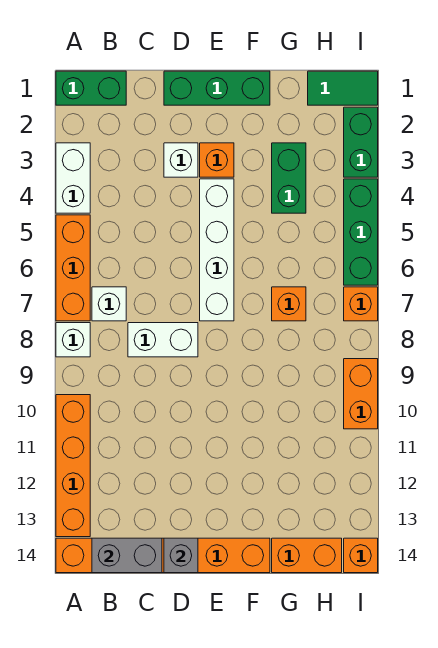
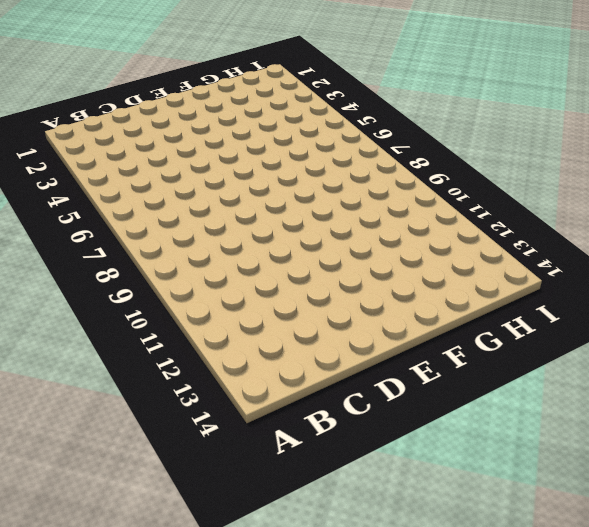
none -> green 1x2 brick [56,71,126,105]
none -> white 1x2 brick [56,143,90,213]
none -> orange 1x3 brick [56,215,90,321]

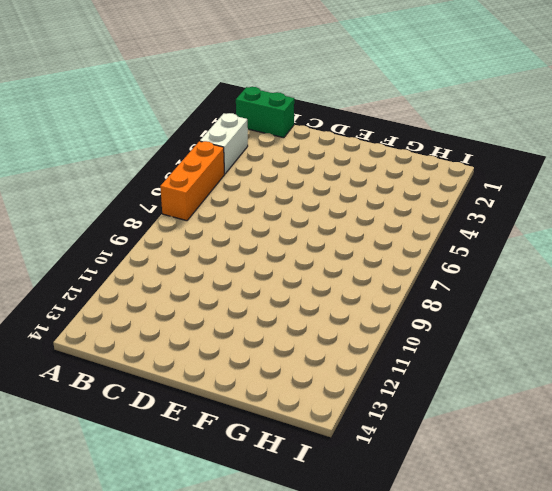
none -> white 1x1 brick [56,323,90,357]
none -> orange 1x4 brick [56,395,90,537]
none -> orange 1x6 brick [56,538,270,573]

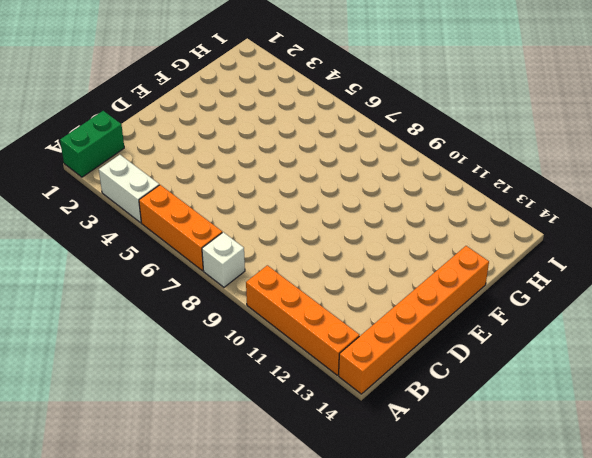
none -> white 1x1 brick [92,287,126,321]
none -> white 1x2 brick [128,323,198,357]
none -> green 1x3 brick [164,71,270,105]

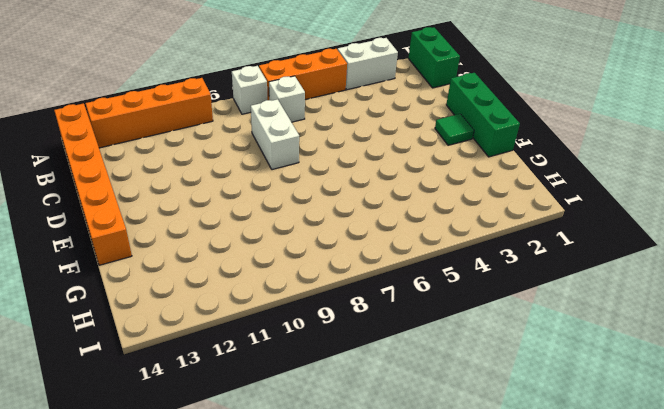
green 1x1 tile [435,114,474,145] -> none
none -> white 1x1 brick [164,143,198,177]
none -> orange 1x1 brick [200,143,234,177]
none -> white 1x4 brick [200,179,234,321]

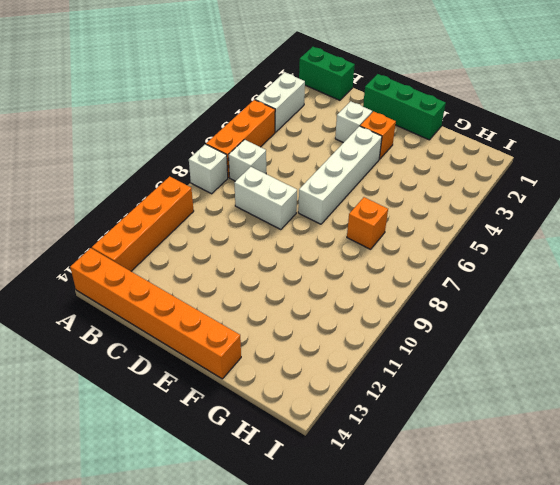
none -> green 1x2 brick [272,143,306,213]
none -> orange 1x2 brick [272,538,342,573]
none -> green 1x2 tile [308,71,378,105]

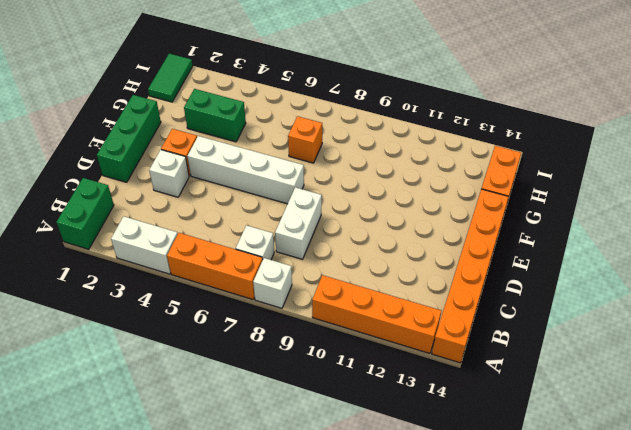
none -> green 1x2 brick [344,107,378,177]
none -> green 1x3 brick [344,179,378,285]
none -> orange 1x1 brick [344,287,378,321]

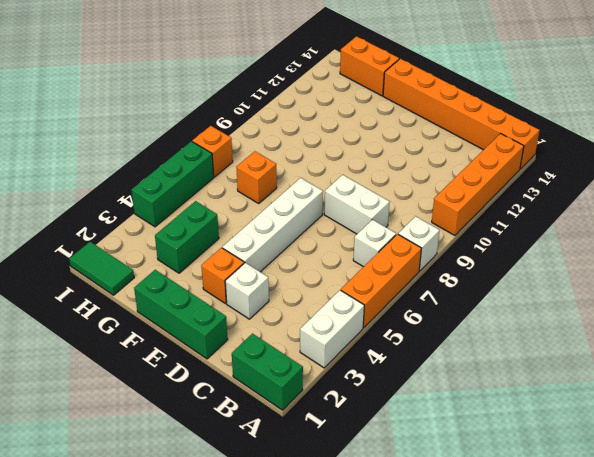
none -> green 1x2 brick [344,107,378,177]
none -> orange 1x2 brick [344,359,378,429]
none -> orange 1x1 brick [344,538,378,573]

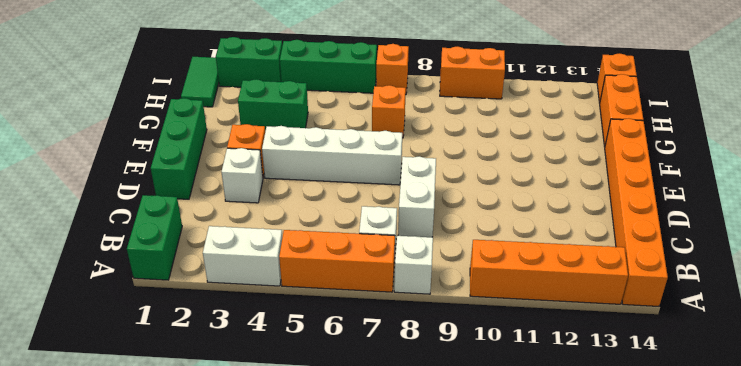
none -> grey 1x2 brick [92,538,162,573]
none -> grey 1x1 brick [164,538,198,573]

